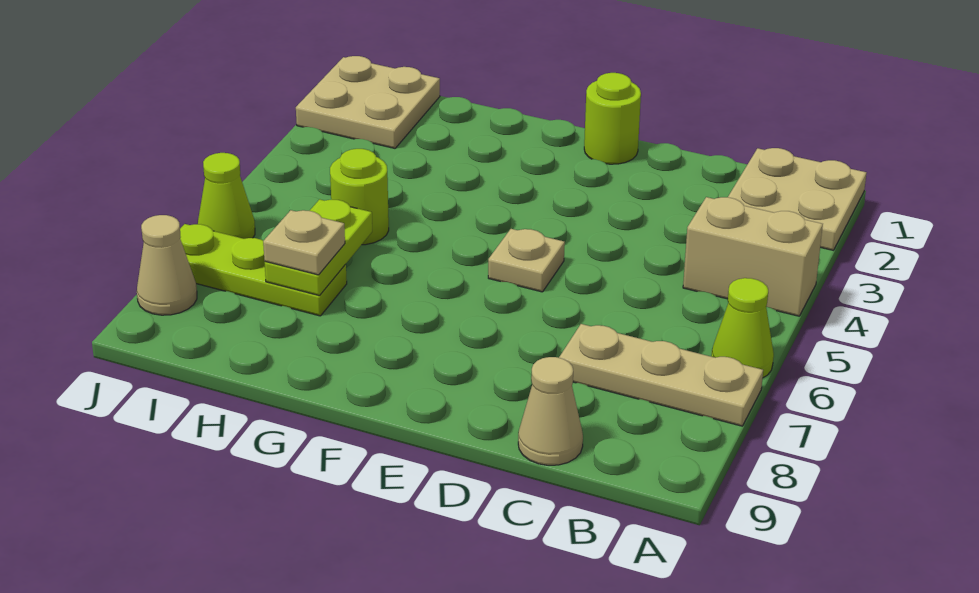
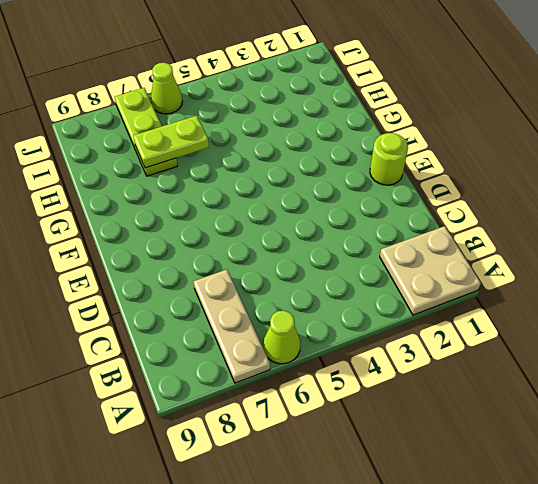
none -> tan 1x2 brick [683,197,823,316]
none -> tan 1x1 cone [518,357,583,465]
none -> tan 1x1 plate [488,229,565,292]

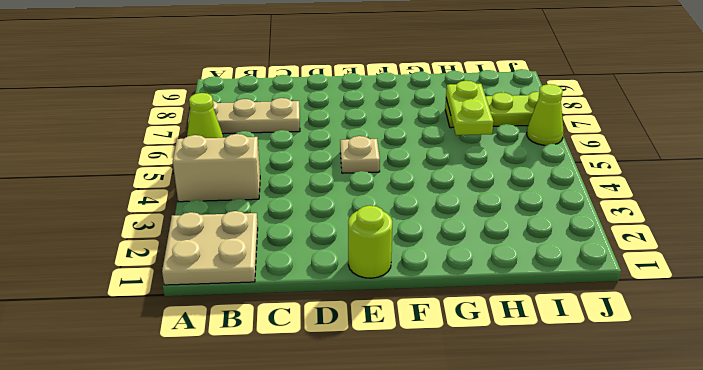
none -> tan 1x1 cone [518,357,583,465]
none -> lime 1x1 round brick [330,149,389,245]
none -> tan 2x2 plate [296,56,440,148]

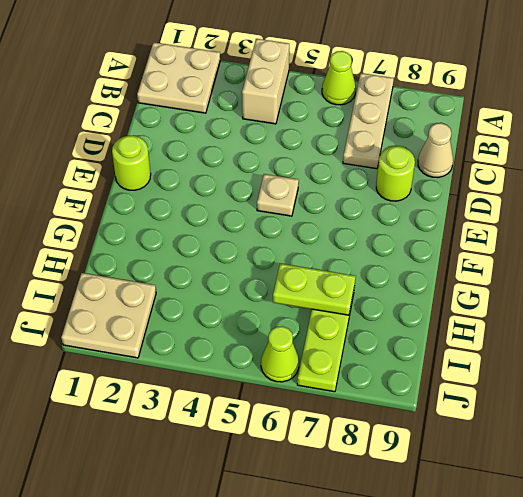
lime 1x1 round brick [376,146,415,201] -> lime 1x1 round brick moved to [330,149,389,245]
none -> tan 1x1 cone [137,215,197,315]
none -> tan 1x1 plate [263,210,345,275]

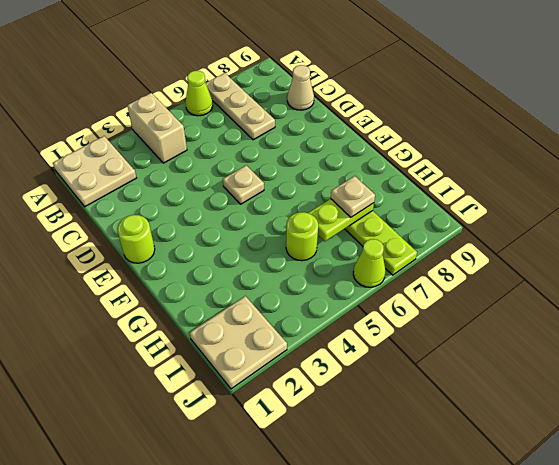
none -> tan 1x1 cone [137,215,197,315]

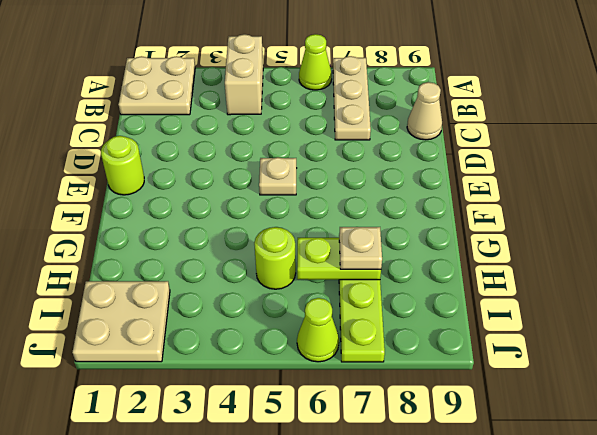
none -> tan 1x1 cone [137,215,197,315]

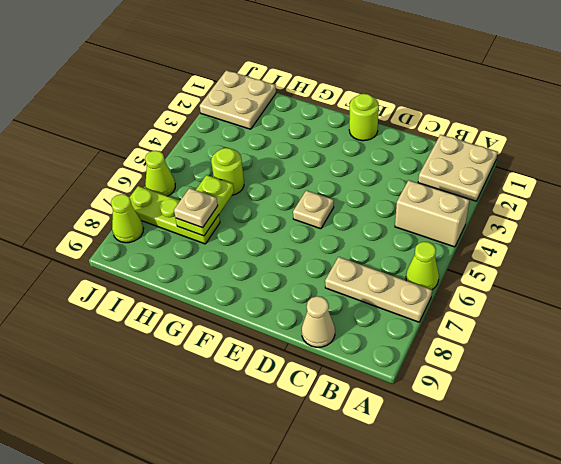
lime 1x1 cone [111,194,144,243] -> tan 1x1 cone [137,215,197,315]

